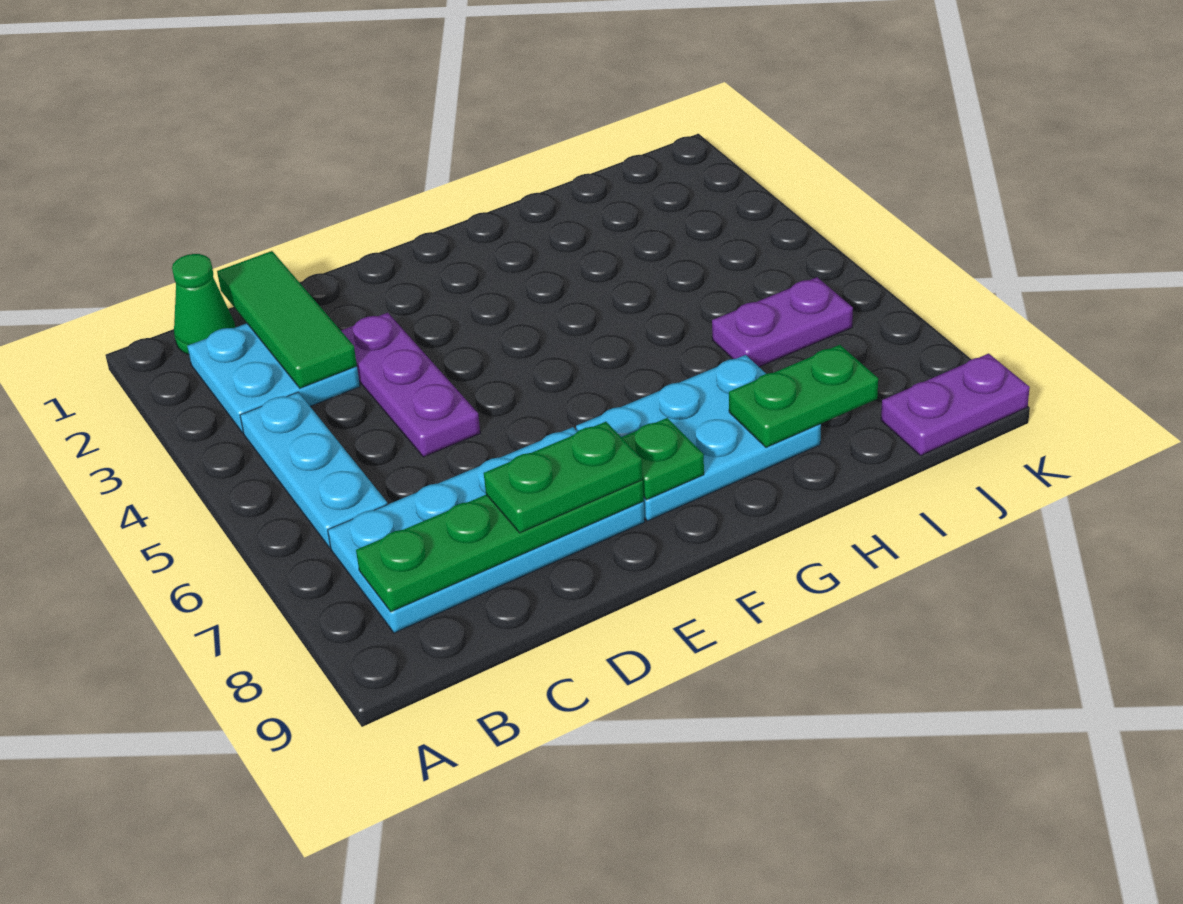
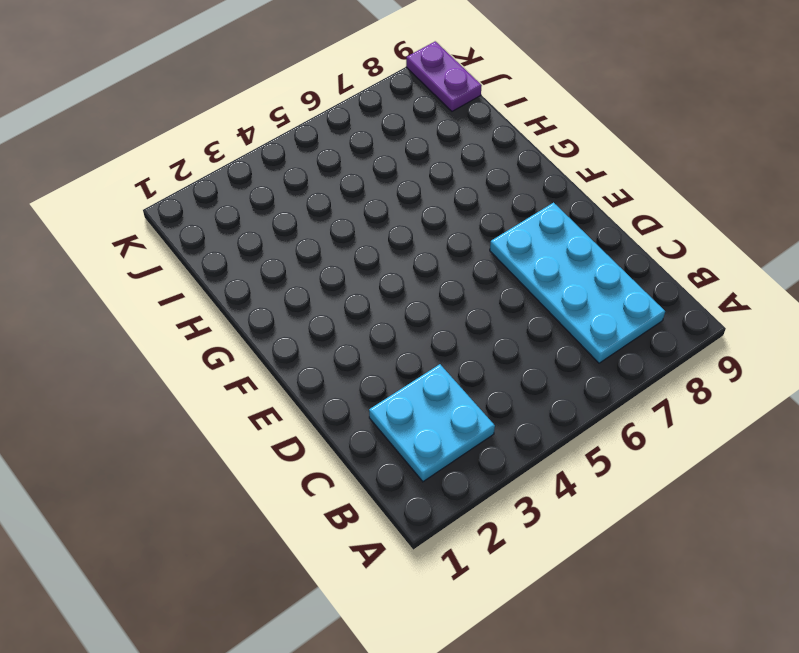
none -> green 1x1 cone [172,254,235,354]
none -> cyan 1x3 plate [240,392,387,548]
none -> purple 1x3 plate [341,313,480,457]

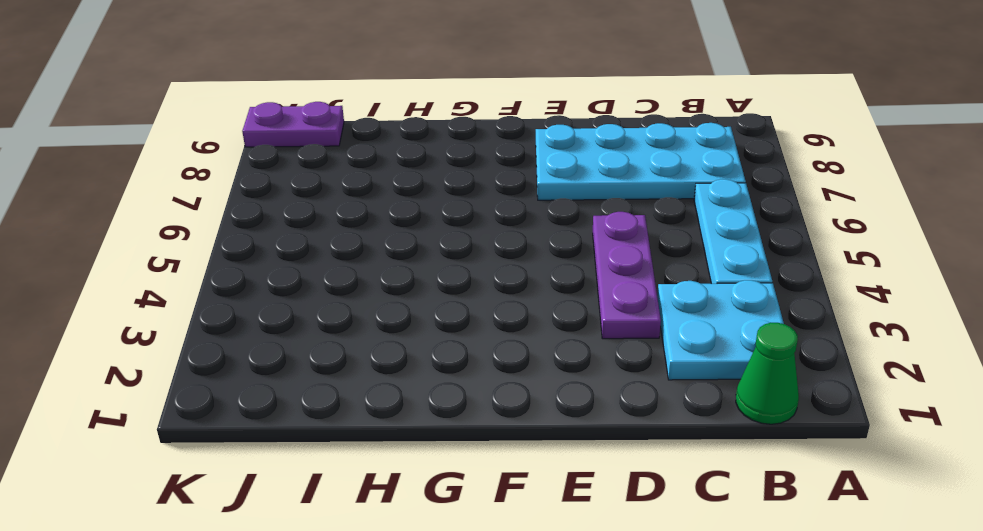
none -> cyan 2x3 plate [576,355,821,521]
none -> purple 1x2 plate [712,277,853,367]
none -> green 1x4 plate [356,480,644,612]

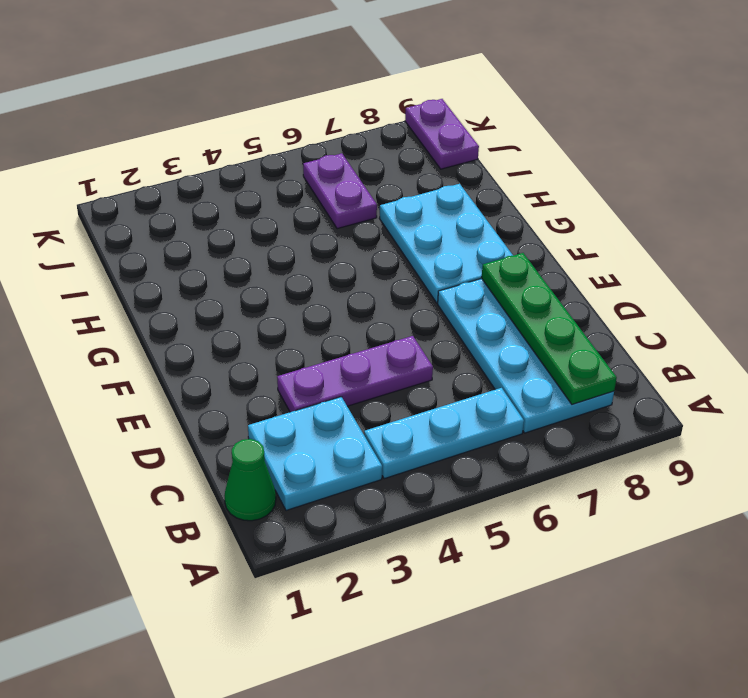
none -> green 1x3 tile [217,251,357,388]
none -> green 1x1 plate [621,418,704,500]
none -> green 1x2 plate [729,345,878,447]

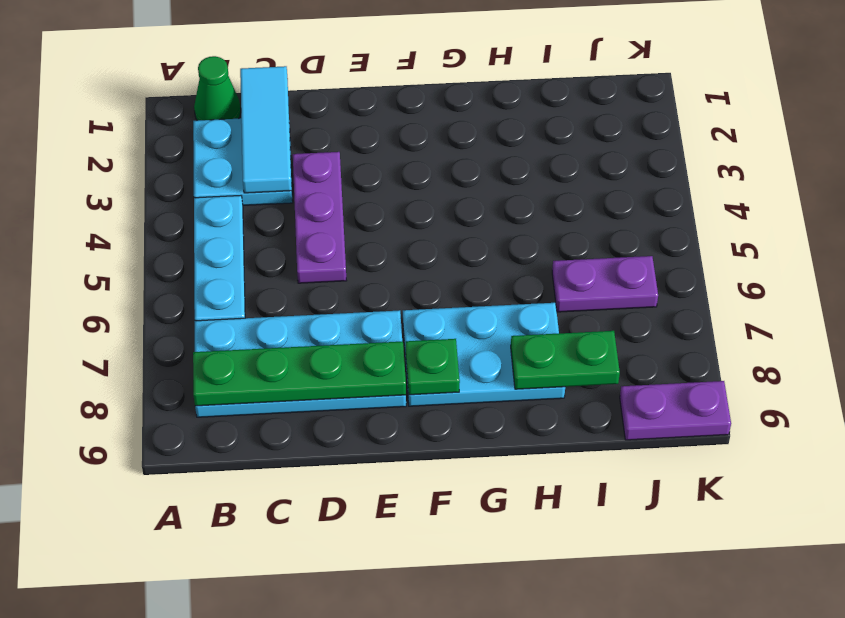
cyan 1x3 tile [240,66,292,193] -> green 1x3 tile [217,251,357,388]
none -> green 1x2 plate [484,422,643,533]

